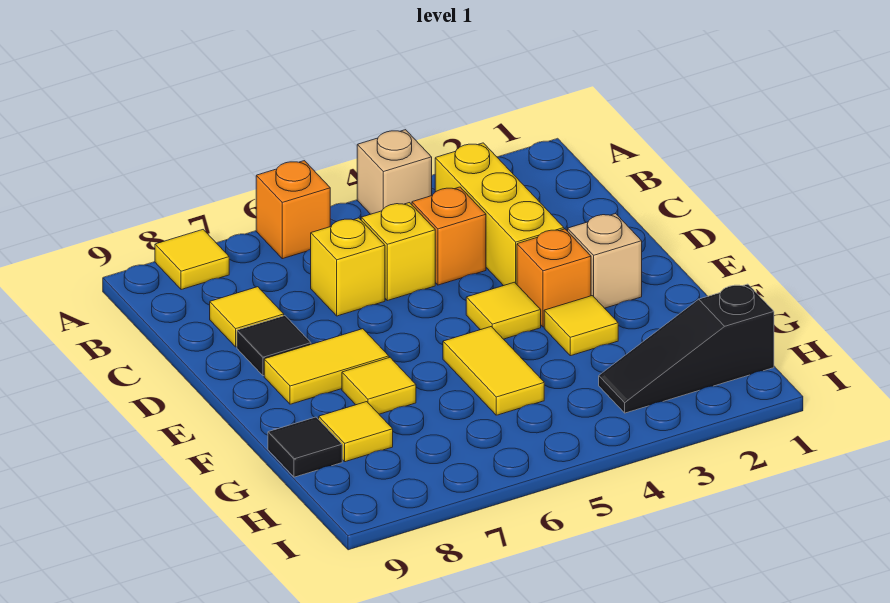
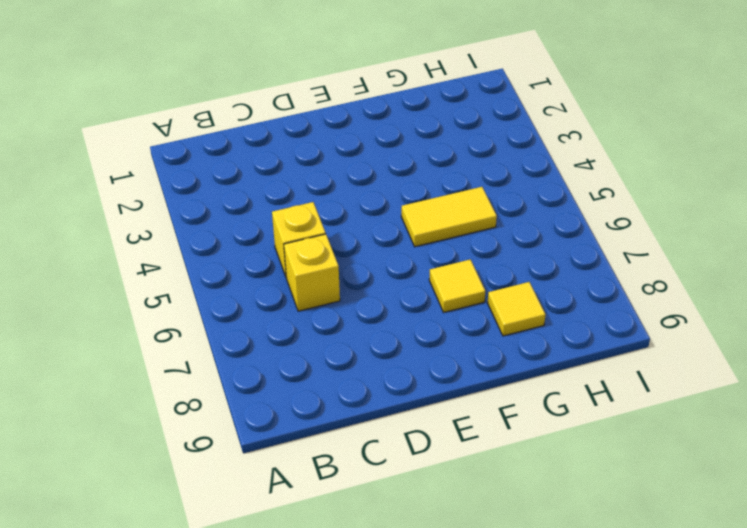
none -> tan 1x1 brick [357,130,432,214]
none -> orange 1x1 brick [256,161,330,259]
none -> yellow 1x1 tile [155,230,229,290]

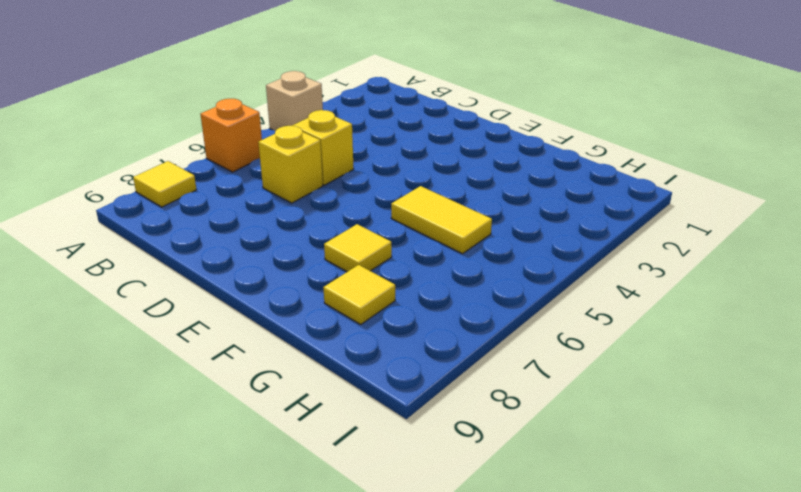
none -> yellow 1x3 brick [435,143,564,286]
none -> orange 1x1 brick [412,187,486,285]
none -> yellow 1x1 tile [210,287,284,347]

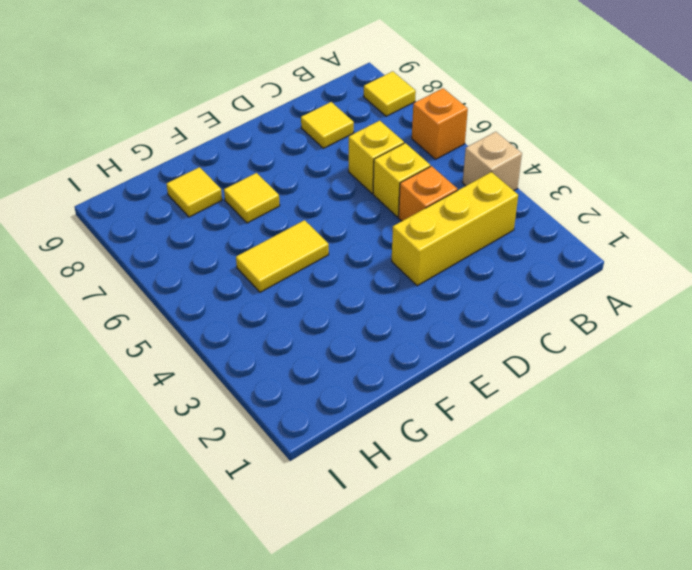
none -> black 1x1 tile [237,316,311,376]
none -> tan 1x1 brick [568,214,642,308]
none -> orange 1x1 brick [517,229,591,327]

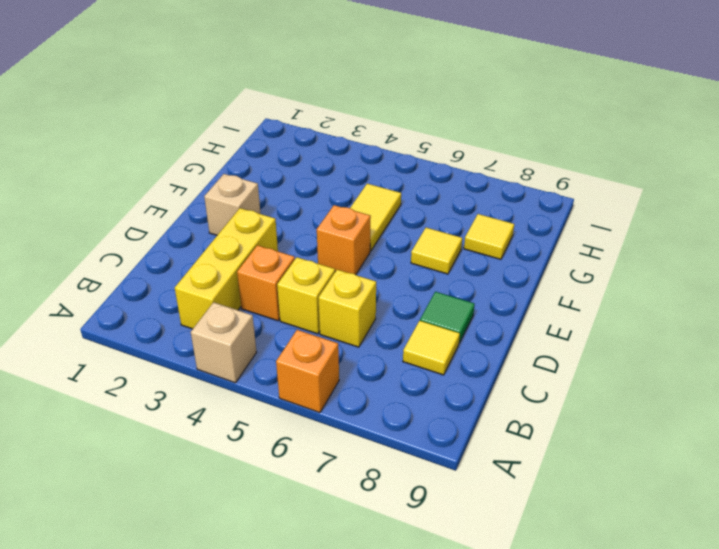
green 1x1 tile [420,292,475,343] -> black 1x1 tile [237,316,311,376]
orange 1x1 brick [317,205,371,275] -> orange 1x1 brick moved to [517,229,591,327]
none -> yellow 1x1 tile [155,230,229,290]
none -> yellow 1x1 tile [466,282,541,339]
none -> yellow 1x2 tile [264,329,389,404]

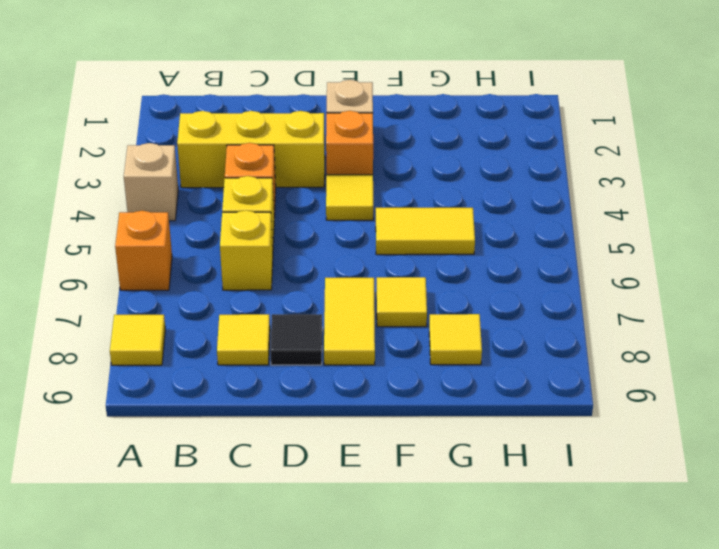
none -> yellow 1x1 tile [544,296,618,356]
none -> black 1x1 tile [268,417,342,477]
none -> black 1x3 slope [599,284,774,413]

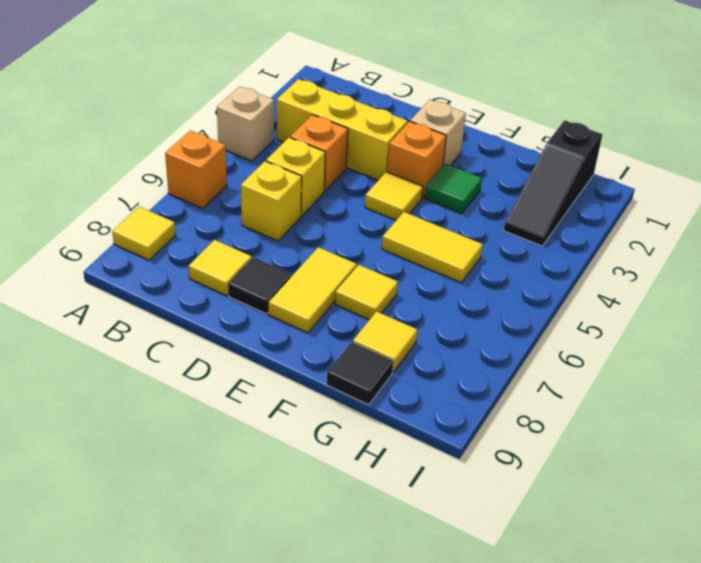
green 1x1 tile [425,164,482,214] -> yellow 1x1 tile [544,296,618,356]

